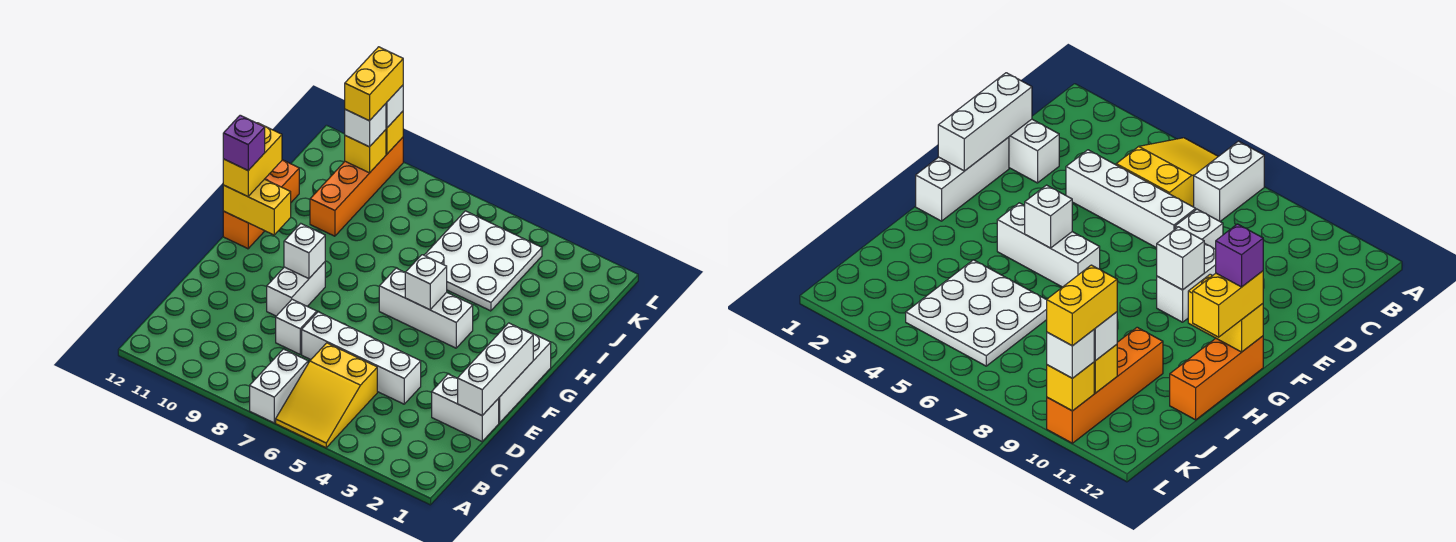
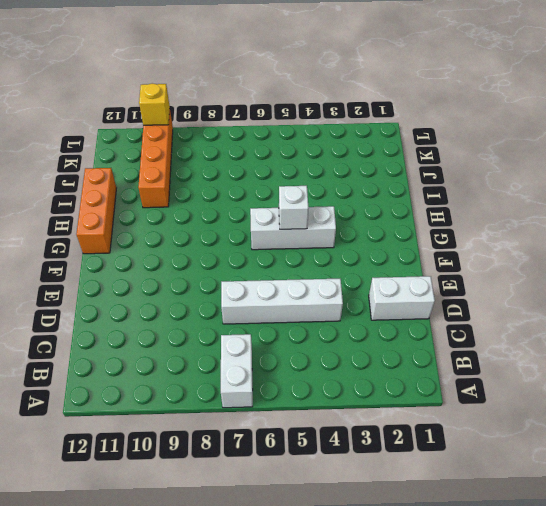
none -> yellow 2x3 slope [276,343,377,448]
none -> white 1x1 brick [276,299,317,354]
none -> white 1x3 brick [499,331,551,423]

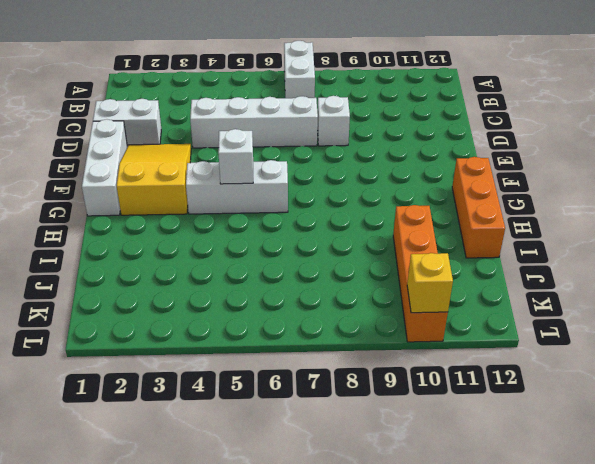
yellow 2x3 slope [117,144,191,215] -> yellow 2x3 slope moved to [276,343,377,448]
none -> white 1x2 brick [267,262,325,316]
none -> white 3x3 plate [424,211,542,311]
none -> white 1x3 brick [457,323,533,415]

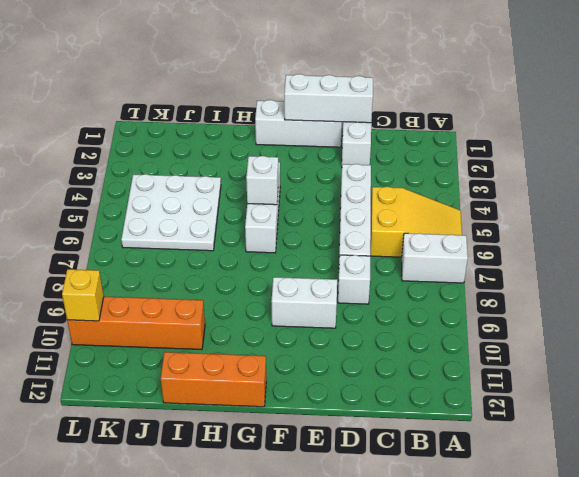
none -> white 1x1 brick [284,224,325,279]
none -> yellow 1x2 brick [223,179,291,235]
none -> yellow 1x1 brick [345,130,386,173]

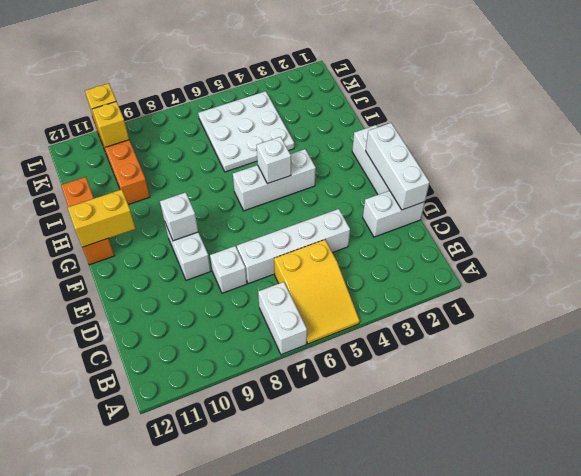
none -> yellow 1x2 brick [223,123,282,197]
none -> white 1x1 brick [345,104,386,147]
none -> white 1x1 brick [386,85,403,128]

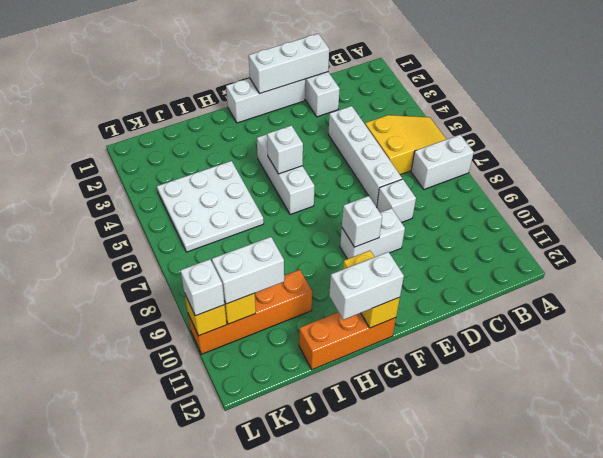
white 1x2 brick [329,252,404,320] -> yellow 1x2 brick [223,123,282,197]
white 1x2 brick [212,237,284,304] -> white 1x1 brick [345,104,386,147]
none -> purple 1x1 brick [223,115,265,170]
none -> yellow 1x2 brick [345,47,403,121]

